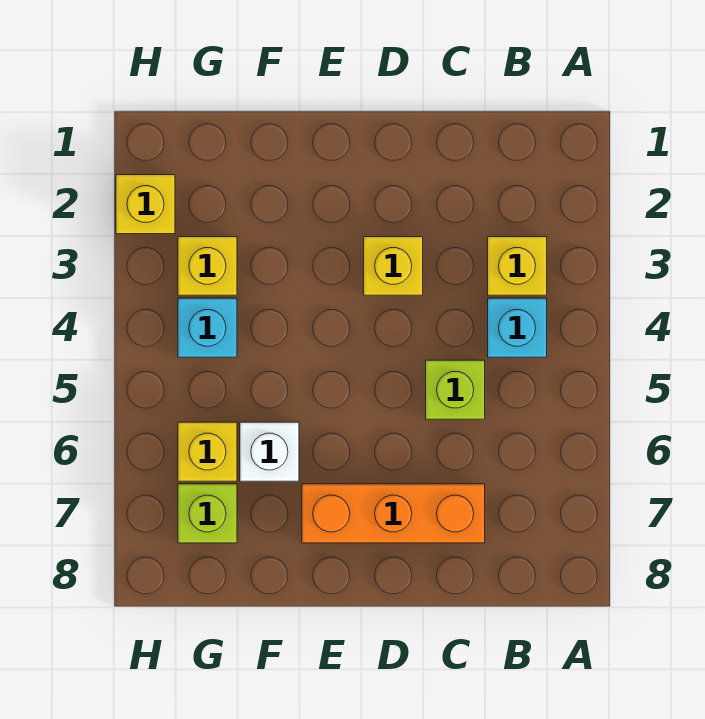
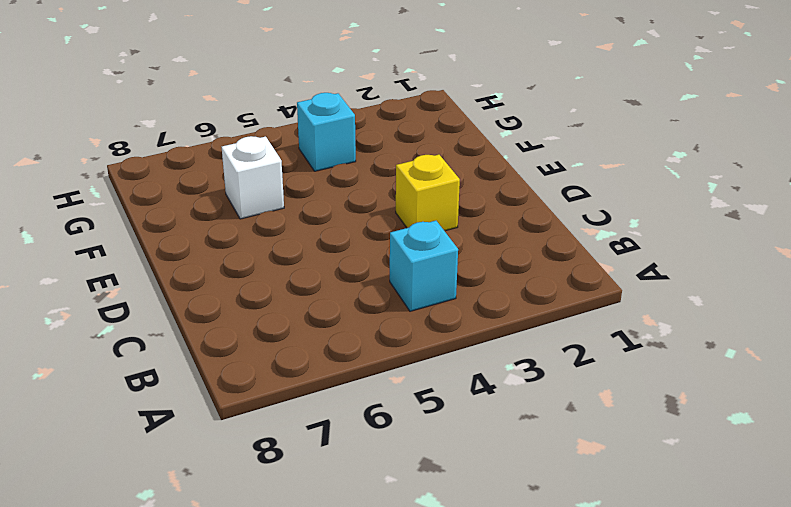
none -> yellow 1x1 brick [488,237,547,295]
none -> lime 1x1 brick [426,360,485,419]

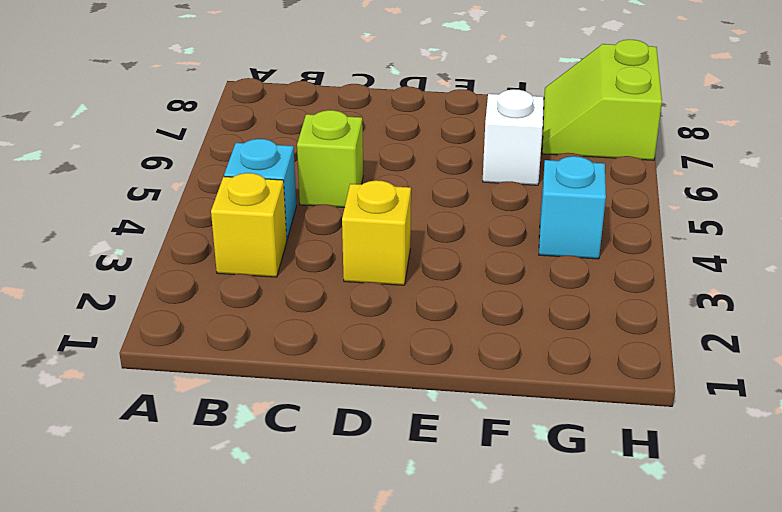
lime 2x2 slope [542,40,662,160] -> lime 1x1 brick [178,484,237,543]
none -> orange 1x3 brick [302,484,485,543]
none -> yellow 1x1 brick [178,237,237,295]

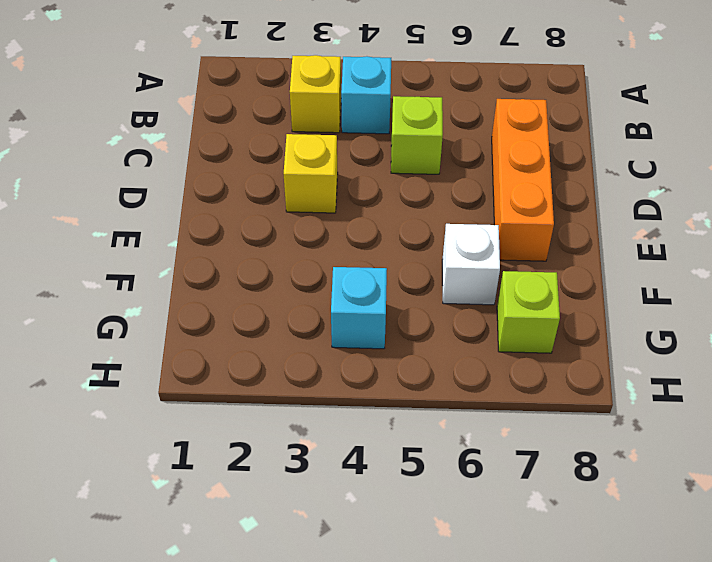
none -> yellow 1x1 brick [178,237,237,295]
none -> yellow 1x1 brick [178,422,237,481]

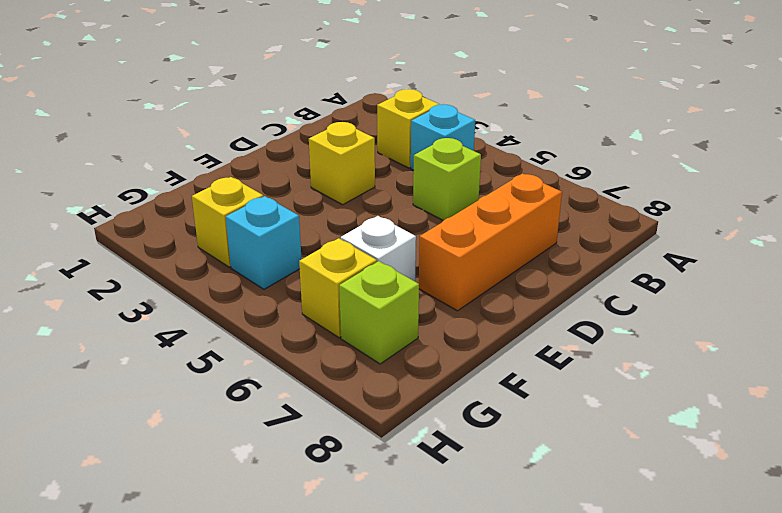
none -> yellow 1x1 brick [116,175,175,234]

